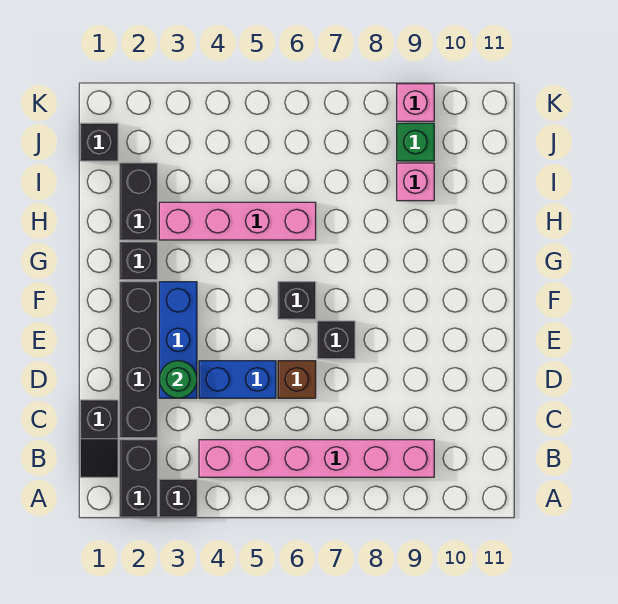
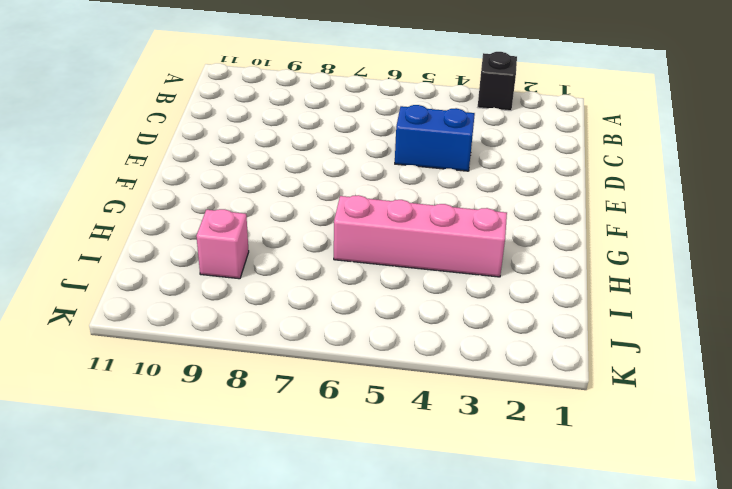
none -> black 1x2 brick [120,440,157,517]
none -> black 1x2 slope [80,400,118,477]
none -> pink 1x6 brick [199,440,434,477]

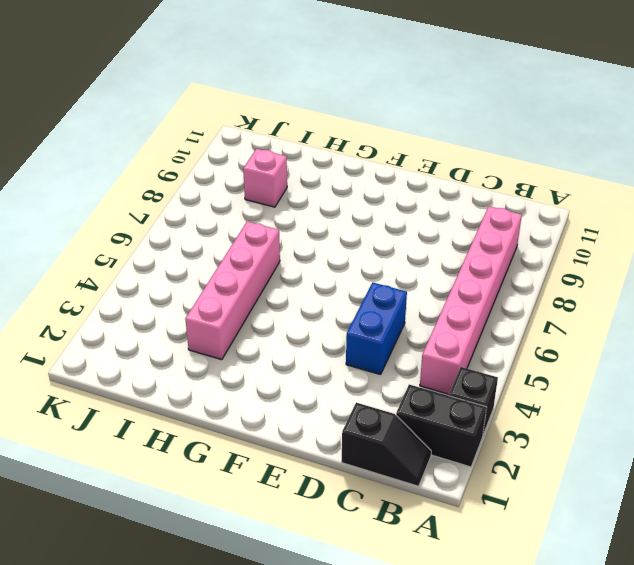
none -> black 1x4 brick [120,282,157,438]
none -> blue 1x3 brick [159,282,197,398]
none -> brown 1x1 brick [278,361,316,398]

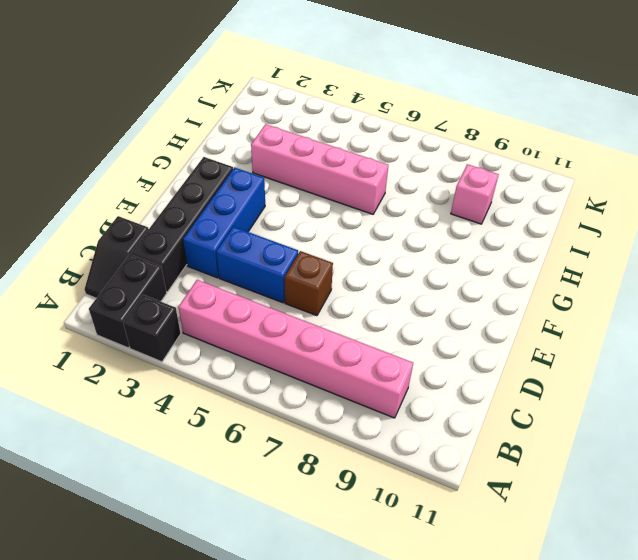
none -> black 1x1 brick [317,321,355,359]
none -> black 1x1 brick [278,282,316,319]
none -> black 1x1 brick [120,242,157,280]

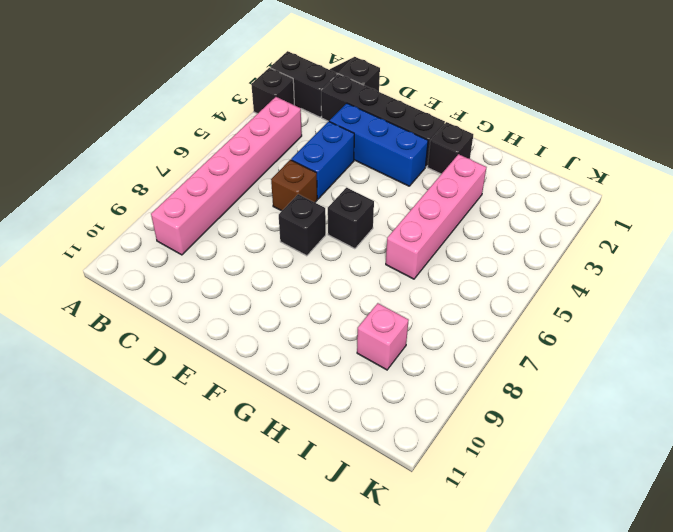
none -> black 1x2 brick [120,163,157,240]
none -> black 1x1 brick [80,123,118,161]
none -> green 1x1 brick [397,123,434,161]

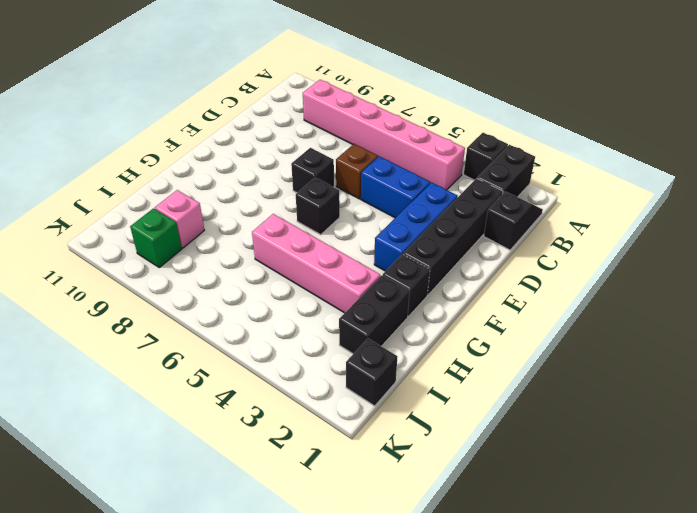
none -> pink 1x1 brick [397,84,434,121]
none -> green 1x1 round brick [159,361,197,398]

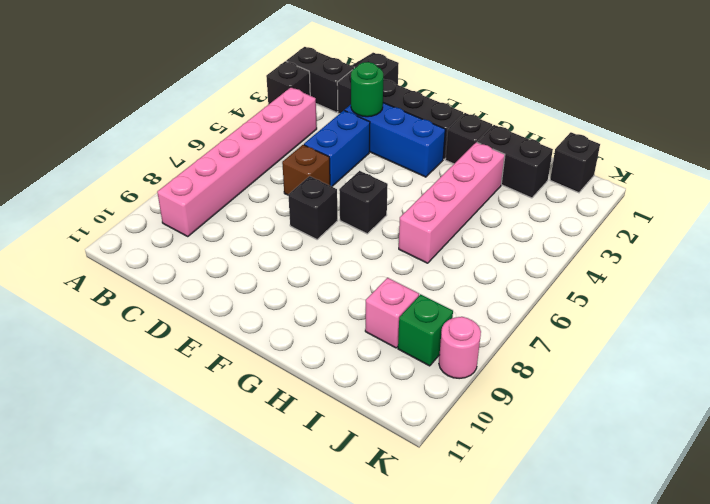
pink 1x1 round brick [439,317,481,379] -> pink 1x1 brick [397,84,434,121]

